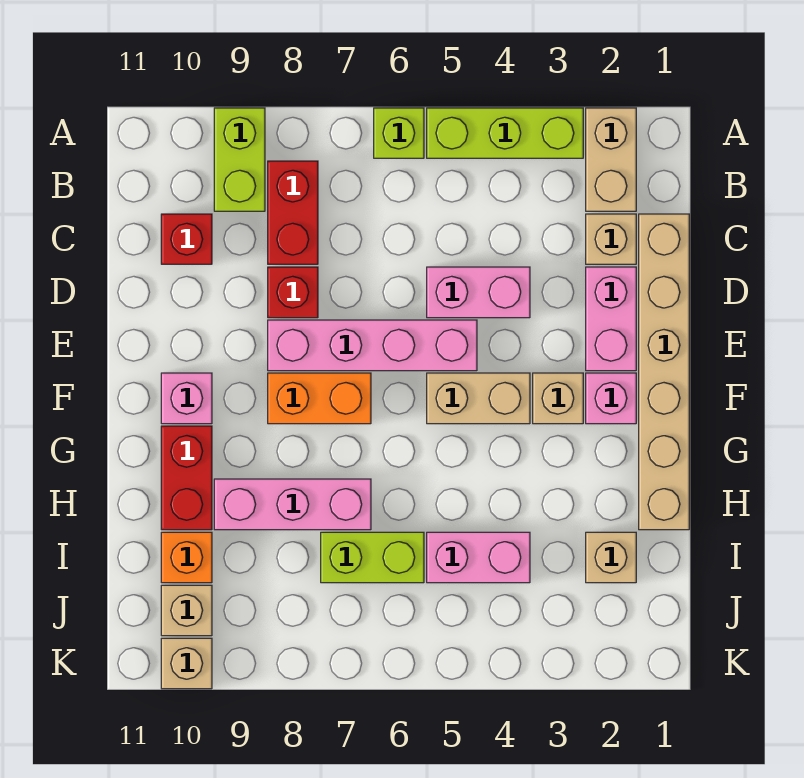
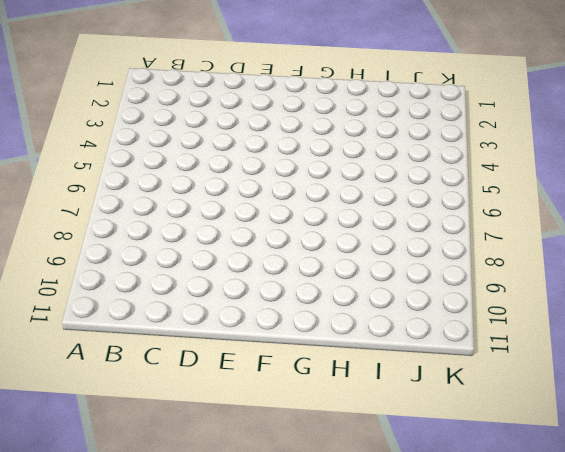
none -> tan 1x2 brick [586,108,636,211]
none -> lime 1x3 brick [427,108,583,158]
none -> lime 1x1 brick [374,108,424,158]

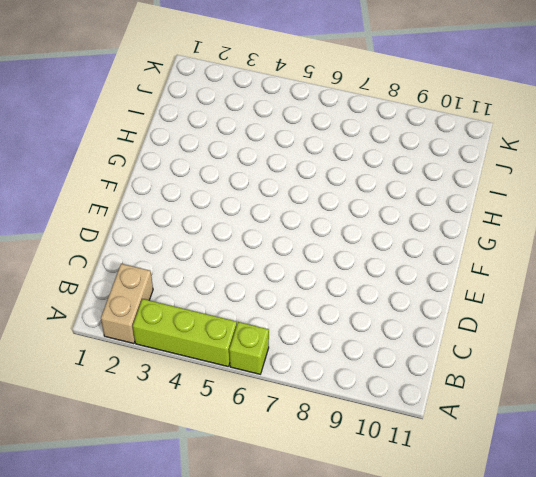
none -> lime 1x2 brick [214,108,265,211]
none -> red 1x2 brick [268,161,318,264]
none -> tan 1x6 brick [639,214,689,530]

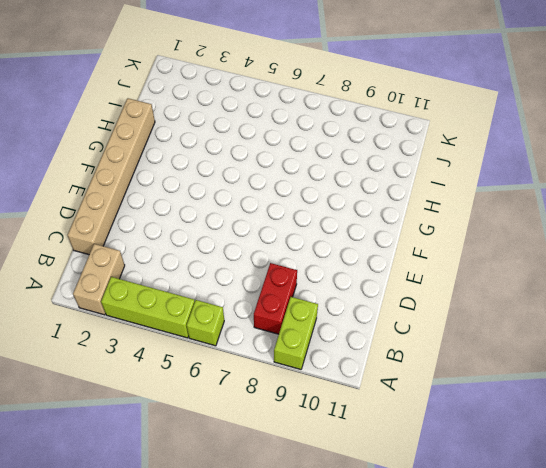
none -> tan 1x1 brick [586,214,636,264]
none -> red 1x1 brick [161,214,212,264]
none -> pink 1x2 brick [586,267,636,371]

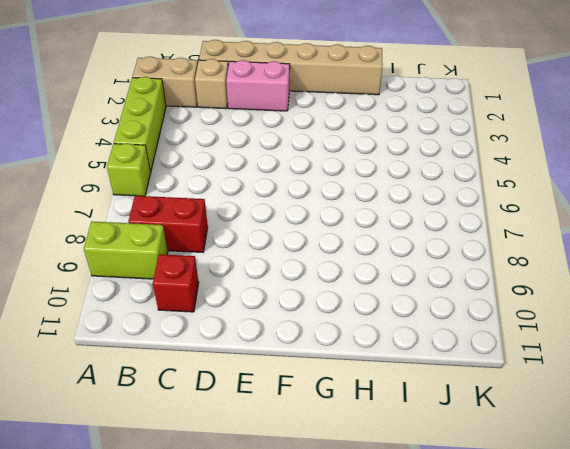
none -> pink 1x2 brick [427,267,530,318]
none -> red 1x1 brick [268,267,318,318]
none -> pink 1x4 brick [268,320,477,371]

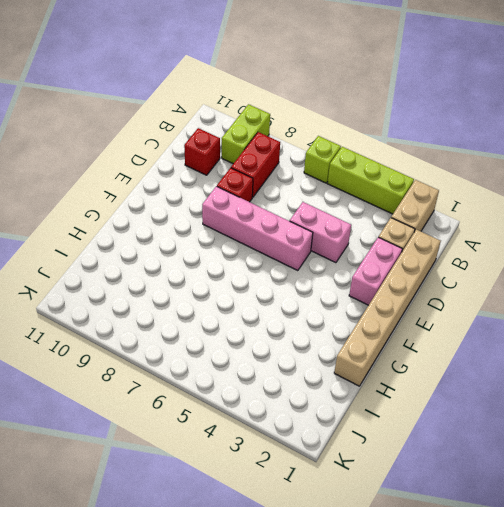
none -> pink 1x1 brick [586,373,636,424]
none -> tan 1x1 brick [533,373,583,424]
none -> tan 1x2 brick [427,373,530,424]

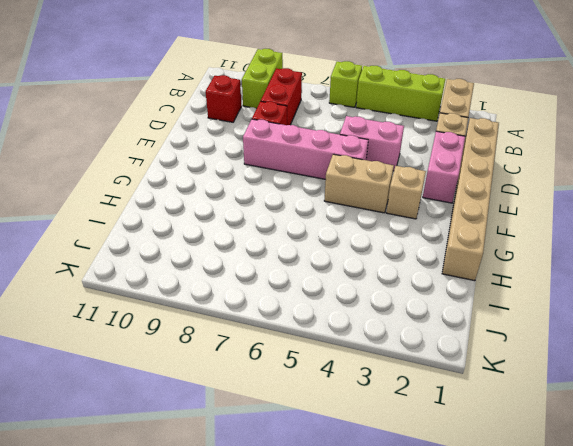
none -> pink 1x1 brick [586,373,636,424]
none -> orange 1x2 brick [268,373,371,424]
none -> pink 1x1 brick [161,373,212,424]

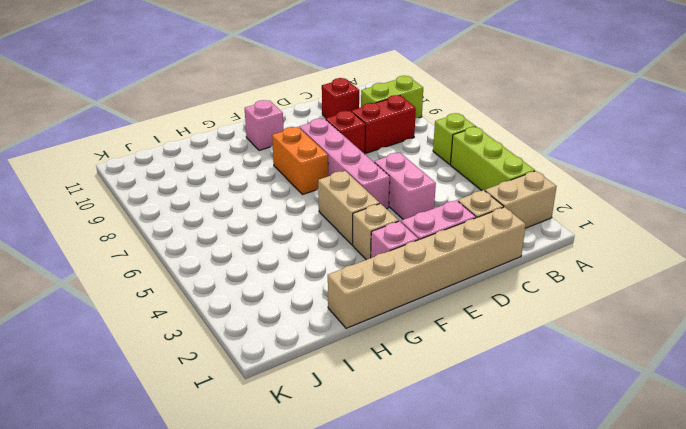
none -> red 1x2 brick [161,426,212,530]
none -> pink 1x3 brick [214,479,371,530]
none -> tan 1x1 brick [586,532,636,583]

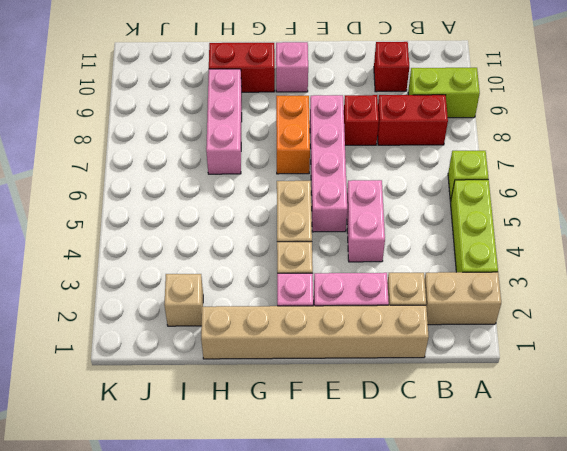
none -> pink 1x2 brick [427,532,530,583]
none -> lime 1x2 brick [321,532,424,583]
none -> orange 1x1 brick [161,532,212,583]

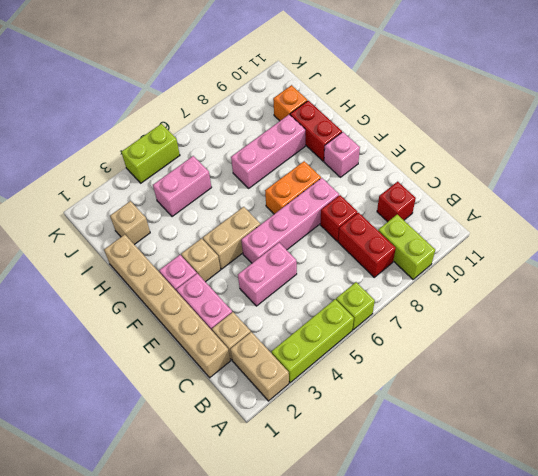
lime 1x2 brick [122,124,180,183] -> lime 1x2 brick moved to [321,532,424,583]
none -> tan 1x1 brick [161,585,212,636]
none -> tan 1x1 brick [161,638,212,689]

